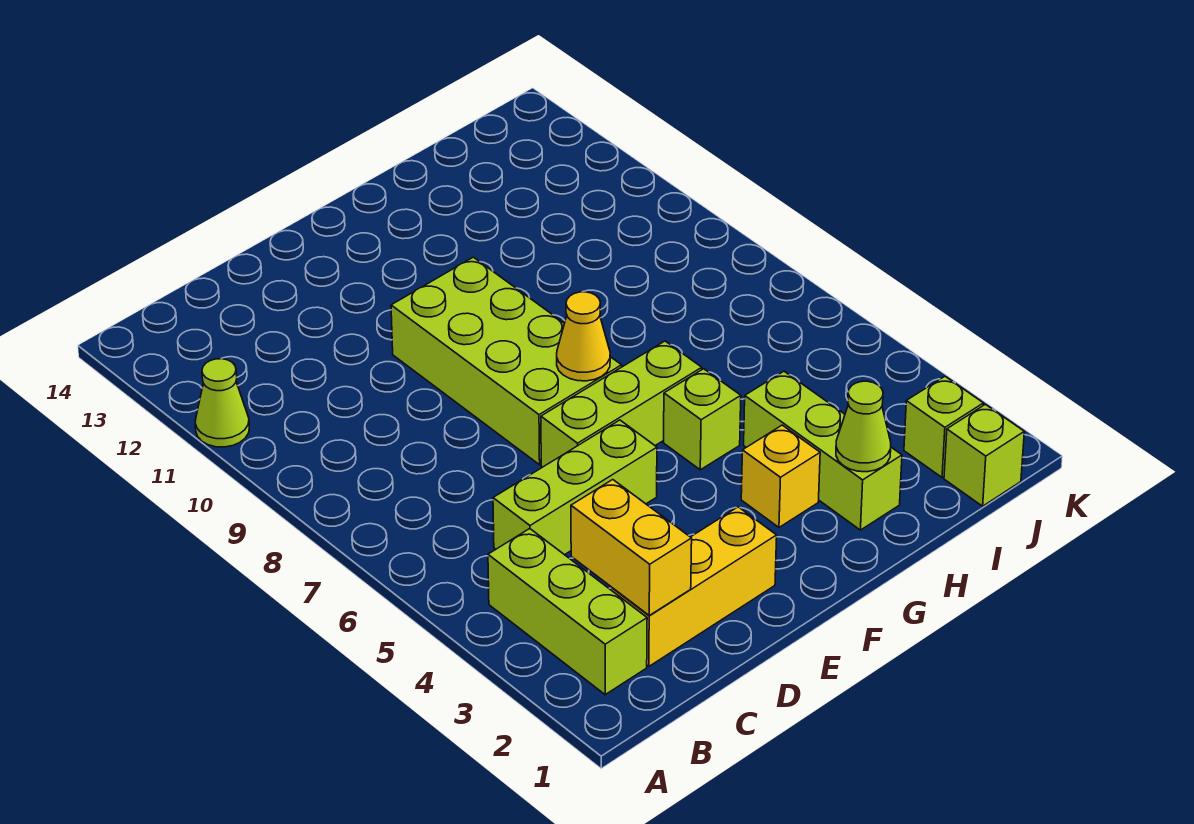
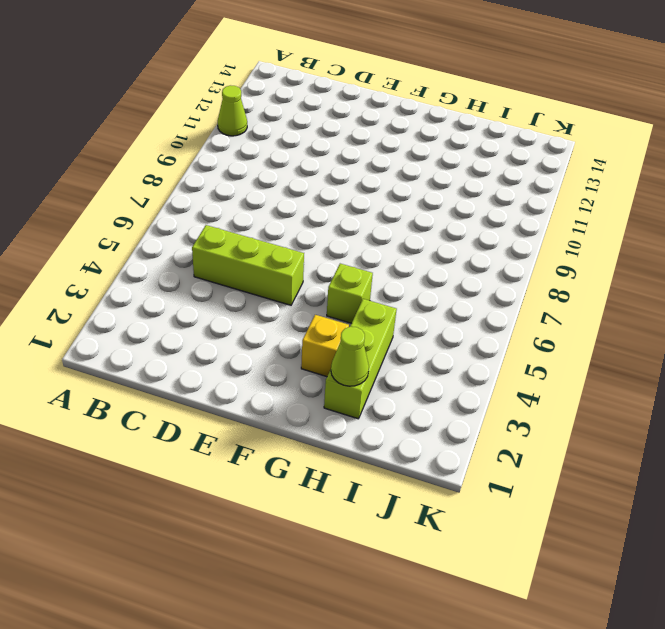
none -> lime 1x3 brick [488,529,647,695]
none -> yellow 1x3 brick [611,507,777,666]
none -> lime 1x3 brick [541,341,702,467]

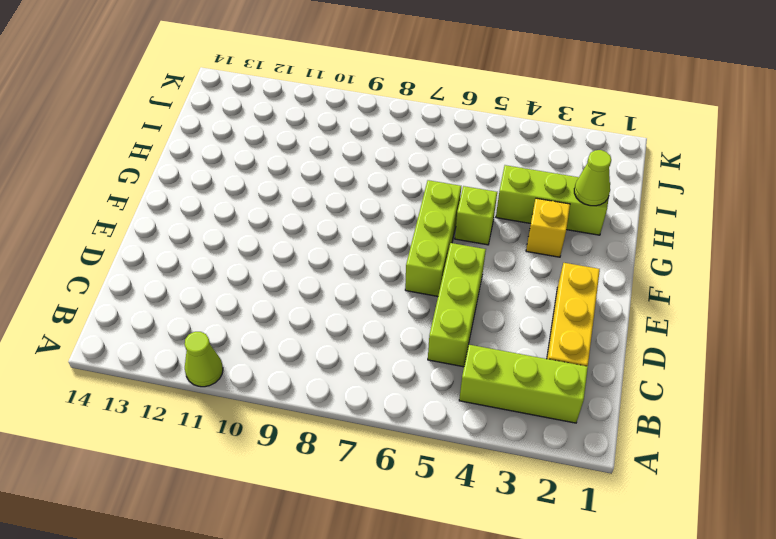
none -> lime 2x4 brick [391,257,622,465]
none -> lime 1x1 brick [944,404,1024,506]
none -> lime 1x1 brick [904,376,983,477]

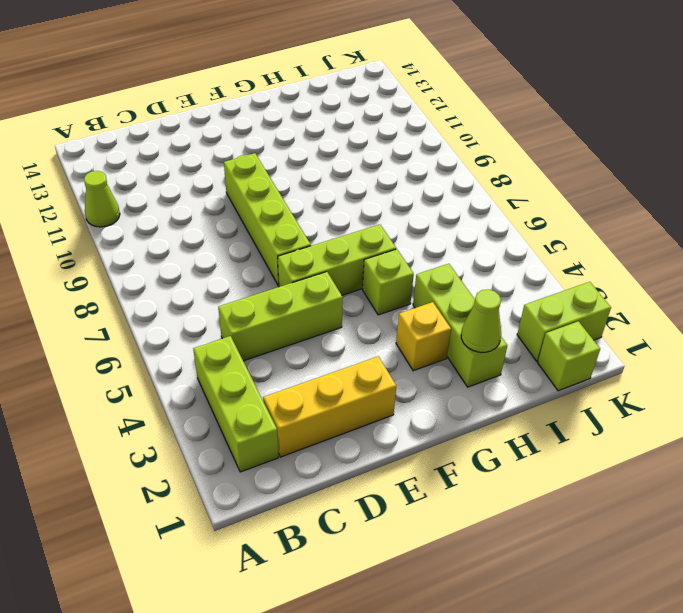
lime 1x4 brick [224,153,311,286] -> lime 2x4 brick [391,257,622,465]
lime 1x2 brick [517,282,611,361] -> lime 1x1 brick [904,376,983,477]
none -> yellow 1x2 brick [571,480,692,615]
none -> yellow 1x1 cone [557,292,610,381]

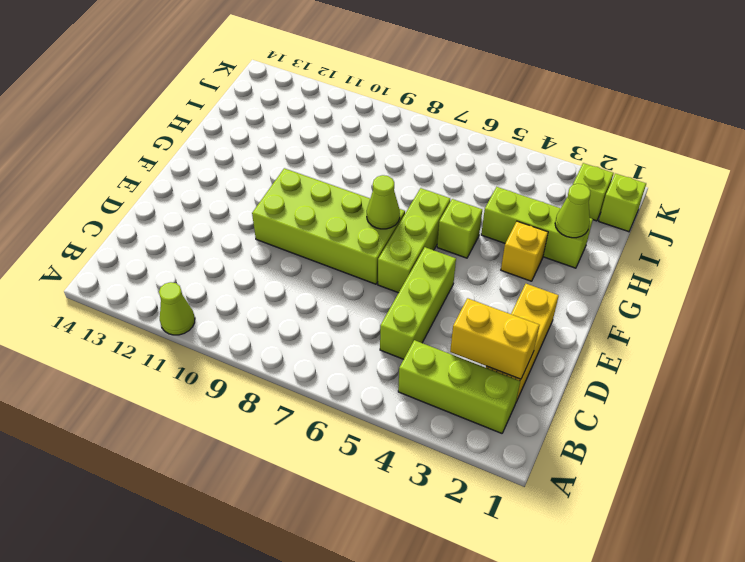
lime 1x1 cone [367,175,400,229] -> yellow 1x1 cone [557,292,610,381]

